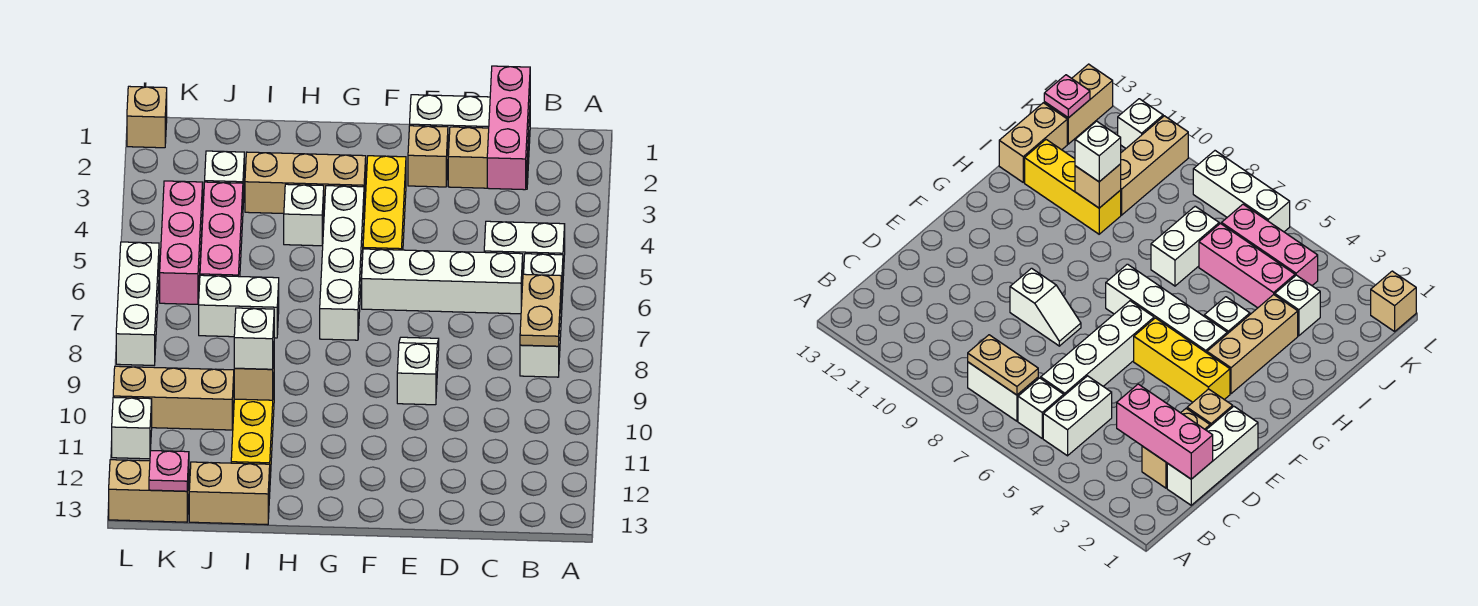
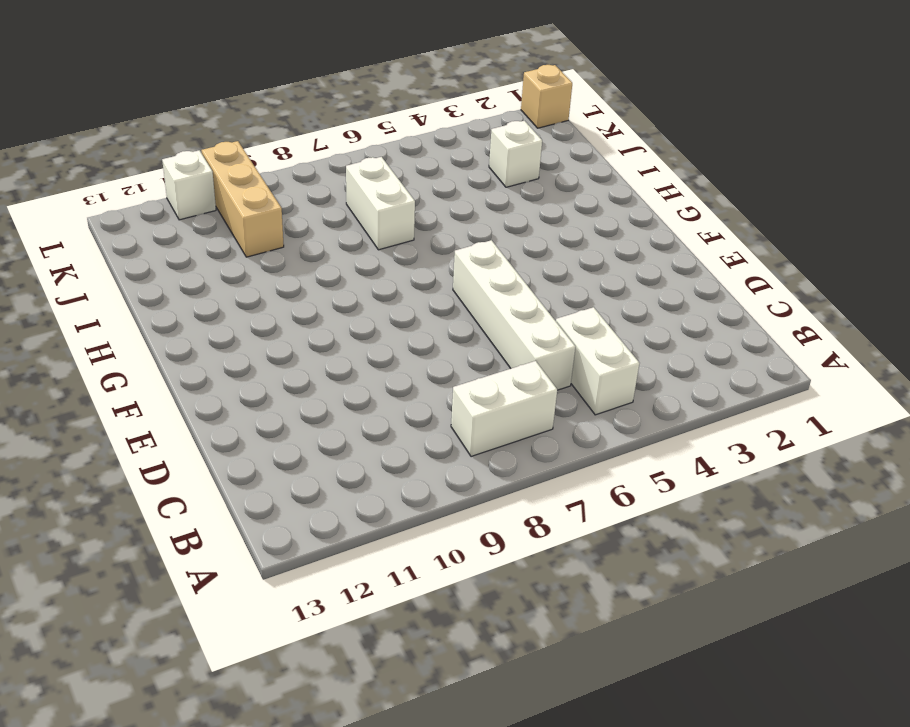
none -> white 1x1 brick [524,254,563,296]
none -> white 1x3 brick [410,95,530,155]
none -> tan 1x2 brick [448,127,529,189]

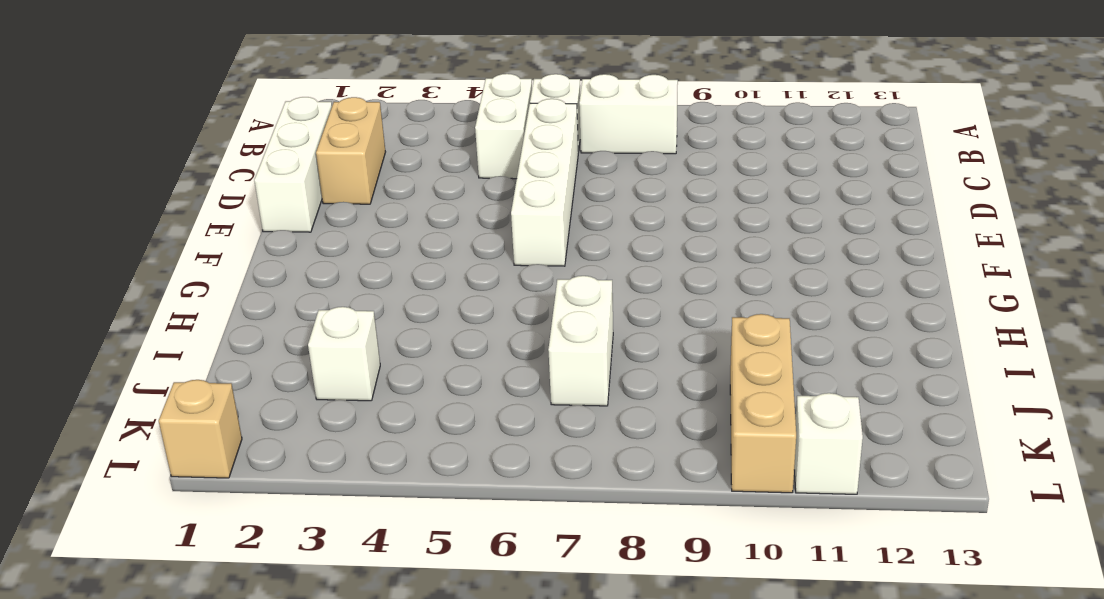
none -> tan 1x1 brick [408,126,448,187]
none -> white 1x2 slope [397,337,439,405]
none -> yellow 1x3 brick [363,156,406,250]

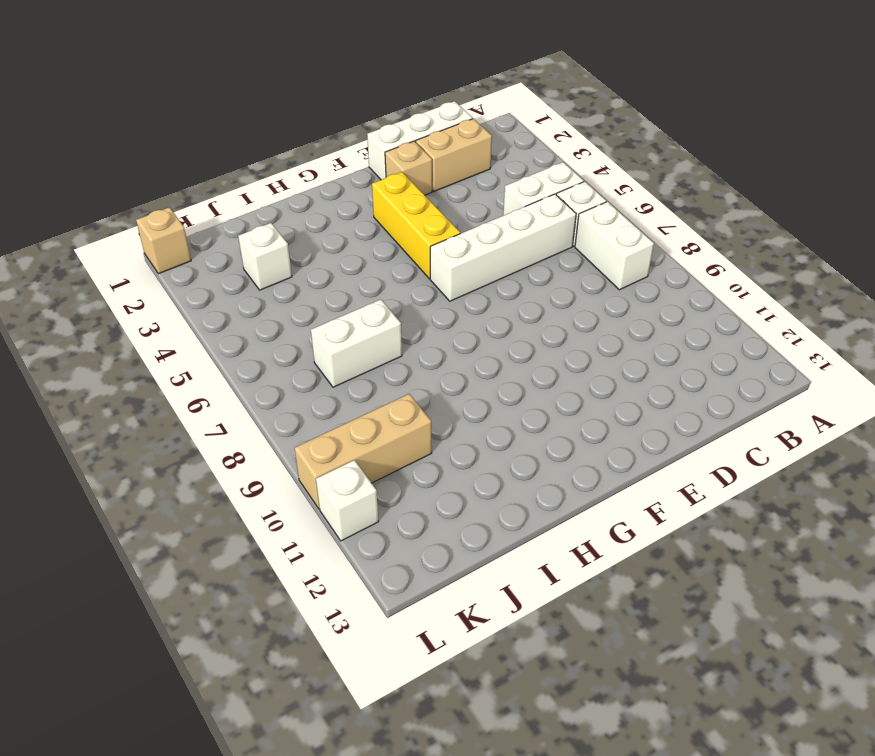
none -> white 1x2 slope [397,337,439,405]
none -> tan 1x3 brick [245,152,366,214]
none -> white 1x4 brick [320,186,364,340]

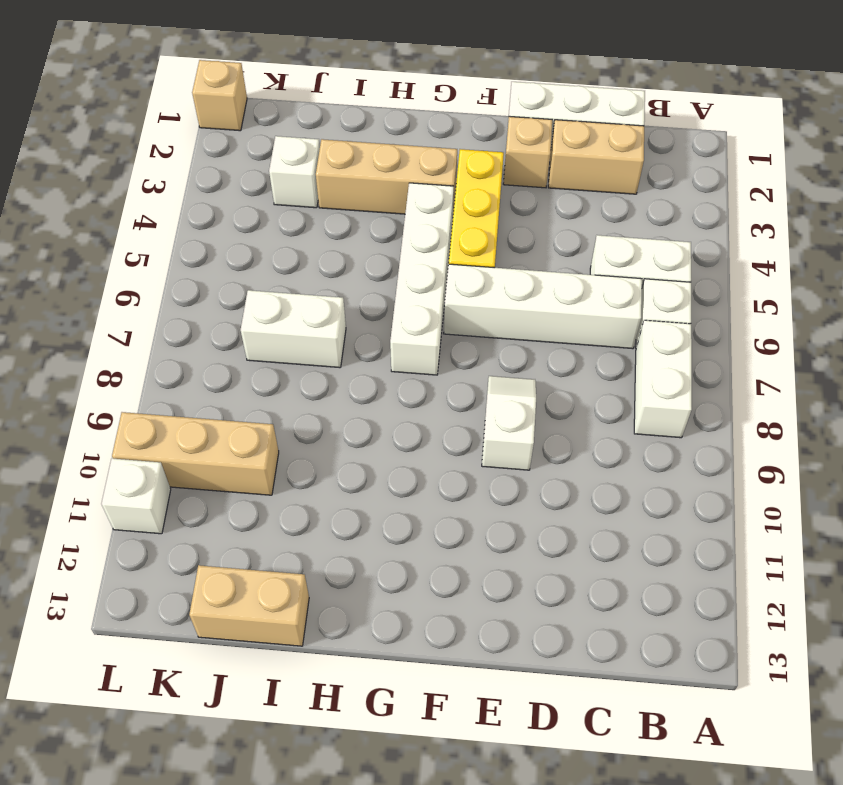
none -> white 1x1 brick [284,184,324,246]
none -> yellow 1x3 brick [231,386,274,478]
none -> pink 1x3 brick [200,182,243,277]

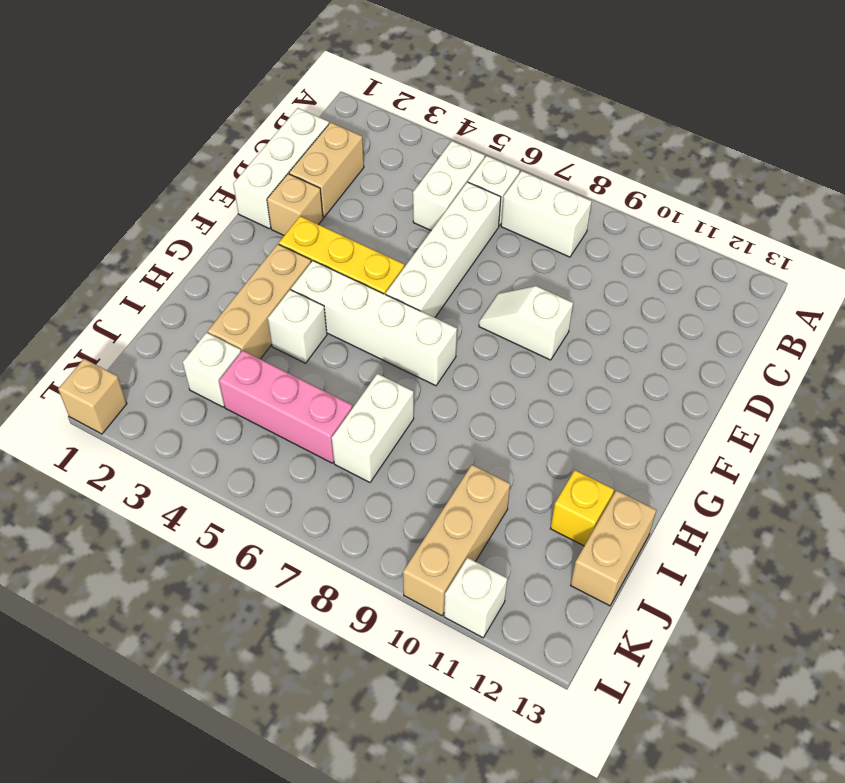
yellow 1x1 brick [550,470,614,546] -> yellow 1x3 brick [231,386,274,478]
none -> pink 1x3 brick [160,181,203,304]
none -> tan 1x2 brick [109,460,189,522]
none -> white 1x3 brick [116,242,159,365]

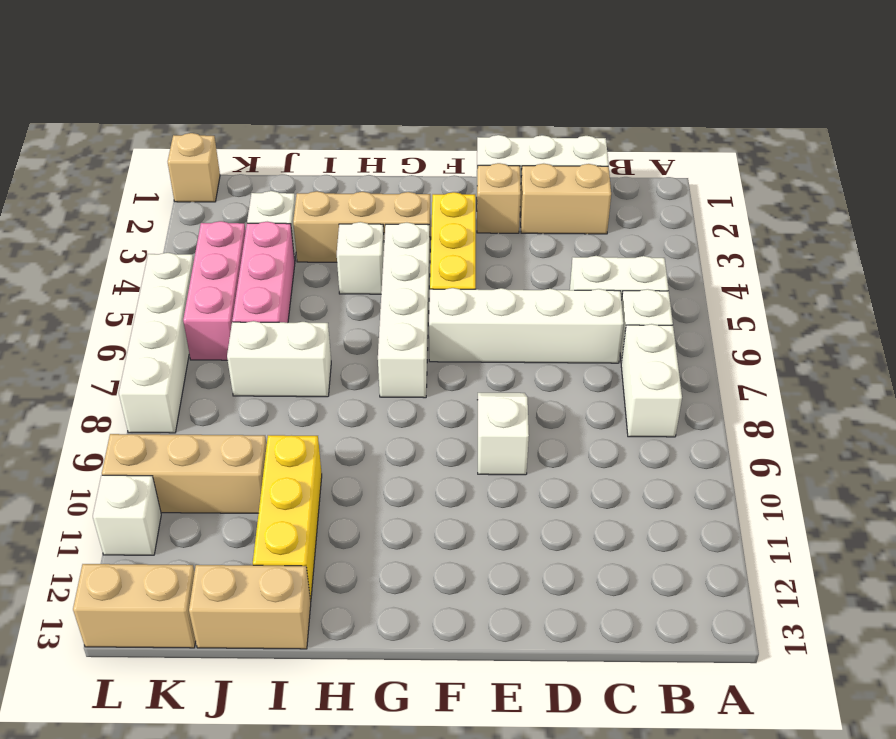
white 1x4 brick [119,253,194,433] -> white 1x3 brick [116,242,159,365]
none -> tan 1x2 plate [520,274,562,346]
none -> pink 1x3 brick [487,66,530,190]
none -> tan 1x1 brick [234,355,274,400]

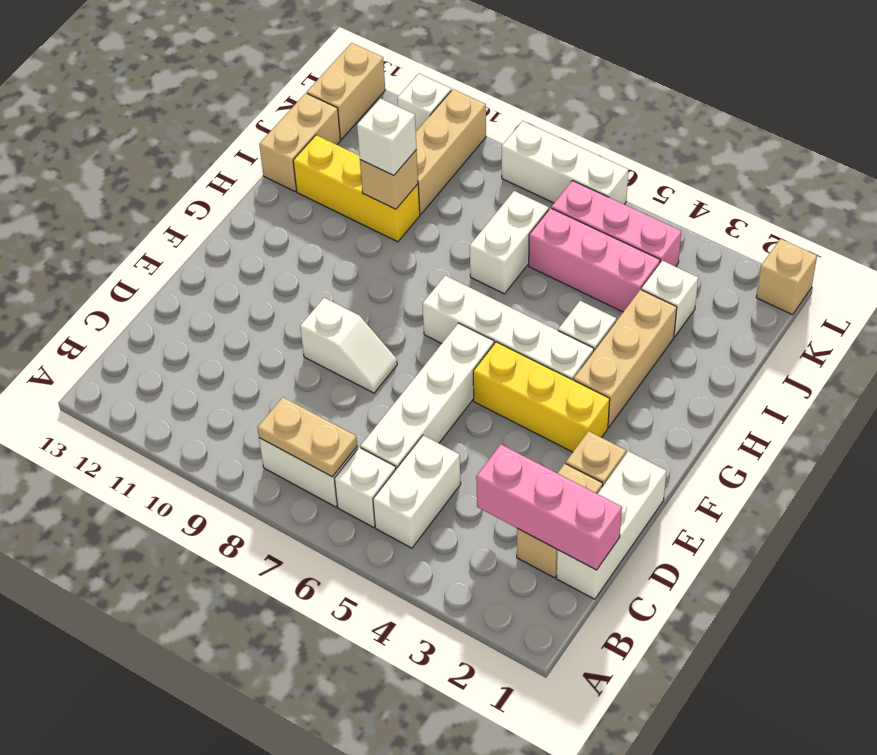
none -> pink 1x1 plate [149,451,189,491]

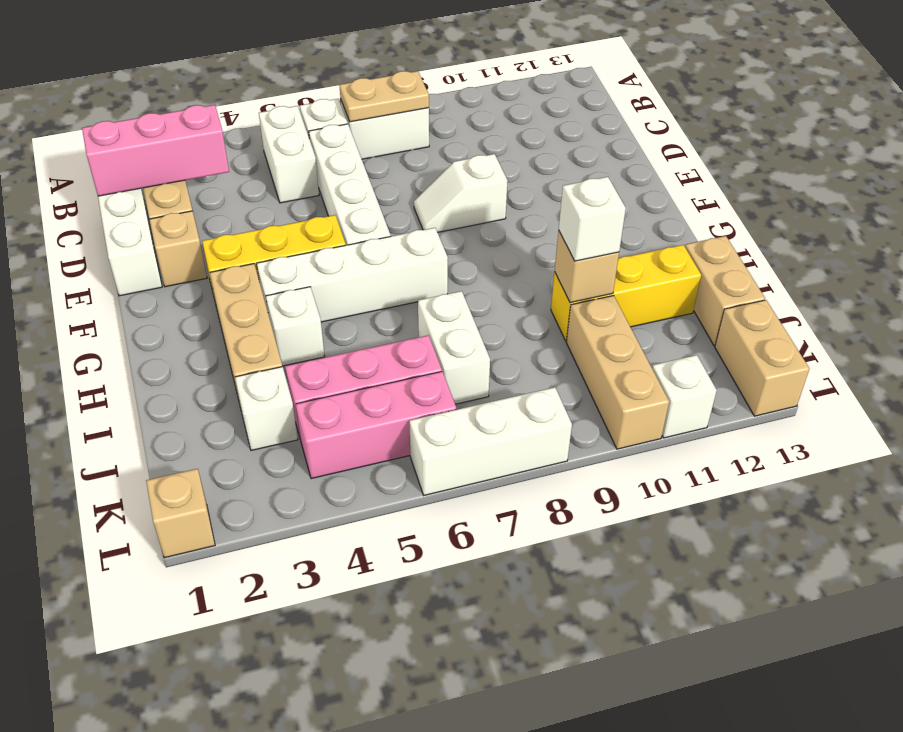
none -> pink 1x1 plate [149,451,189,491]

